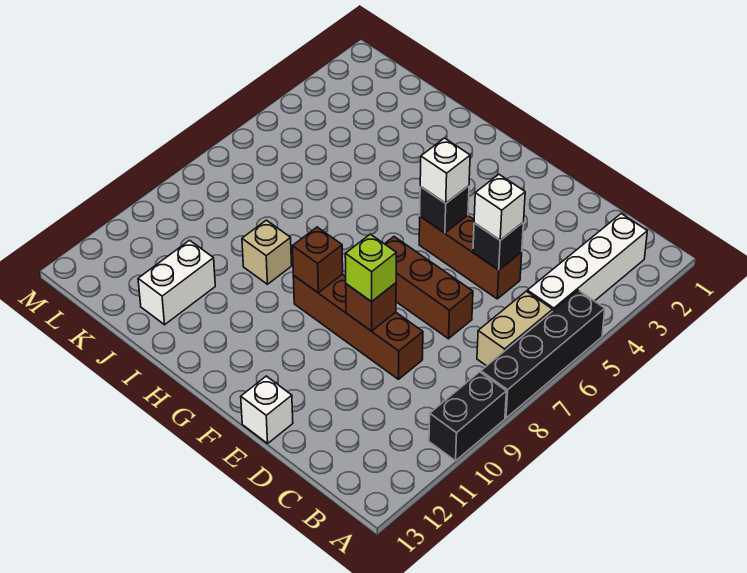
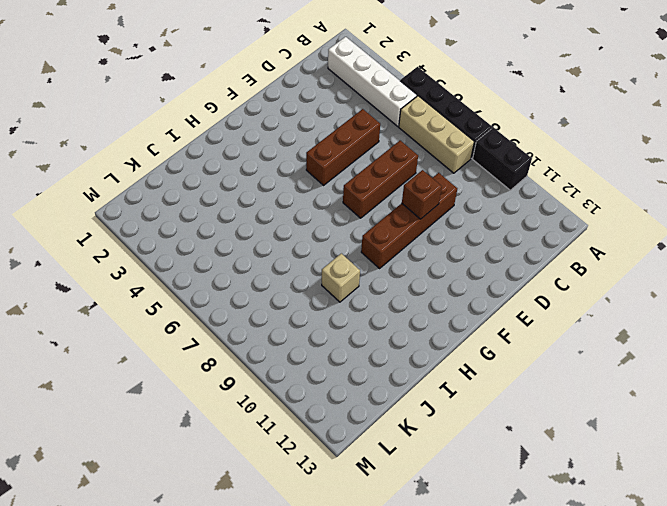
tan 1x3 brick [399,96,474,173] -> tan 1x2 brick [477,291,553,366]
none -> white 1x1 brick [241,376,293,443]
none -> white 1x2 brick [138,240,215,325]
none -> black 1x1 brick [473,222,524,270]

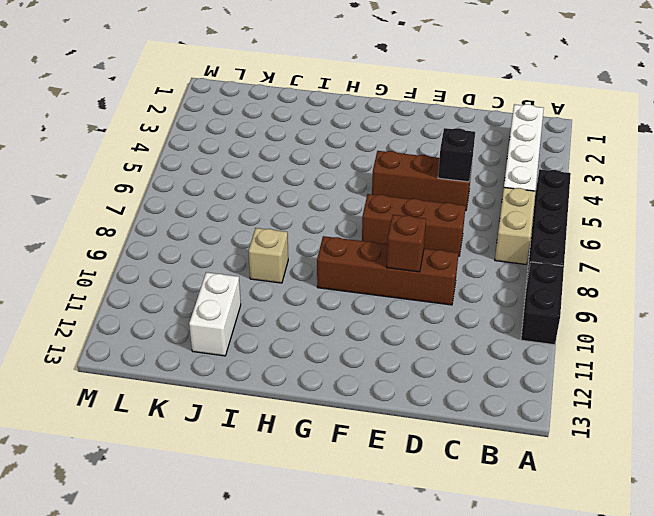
none -> white 1x1 brick [241,376,293,443]
none -> black 1x1 brick [420,186,469,233]
none -> brown 1x1 brick [292,227,343,293]

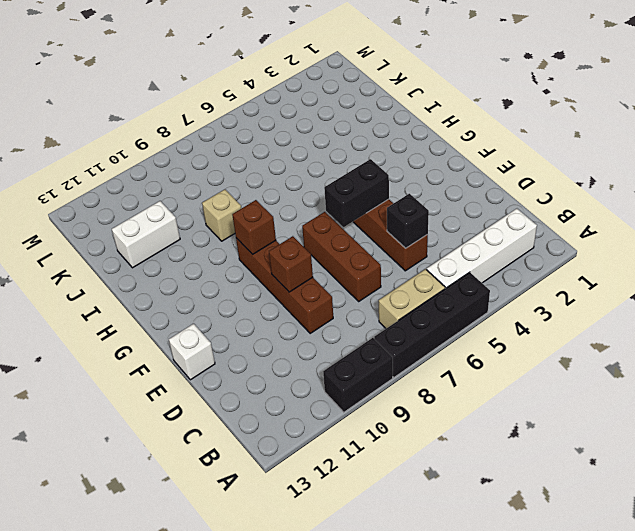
black 1x2 brick [324,159,389,227] -> black 1x1 brick [420,186,469,233]
none -> white 1x1 brick [474,174,525,240]
none -> lime 1x1 brick [345,234,396,302]
none -> white 1x1 brick [420,138,470,203]

